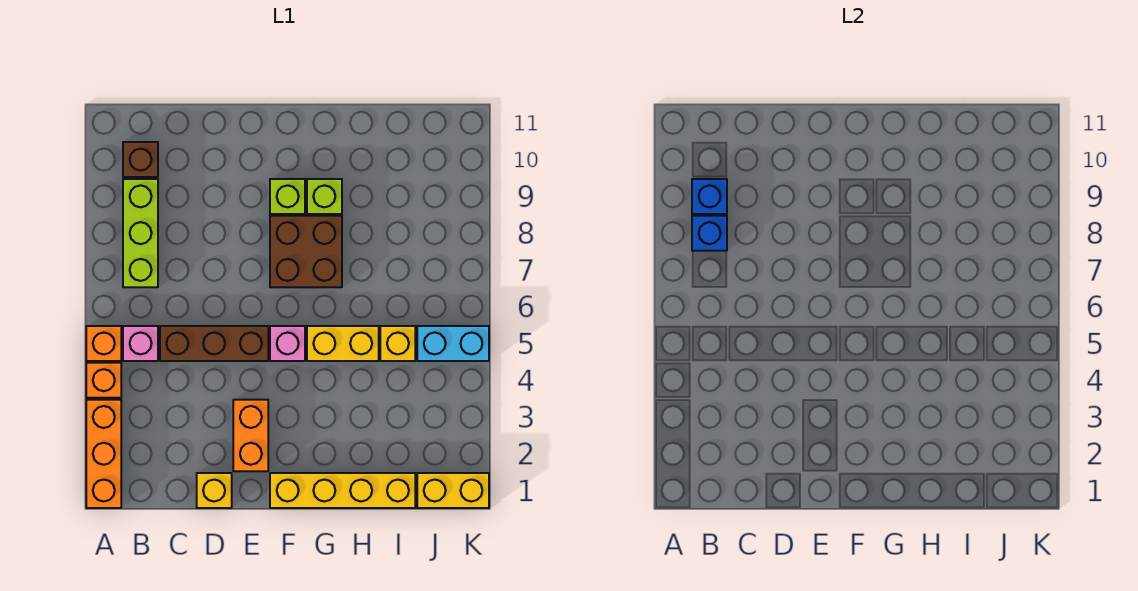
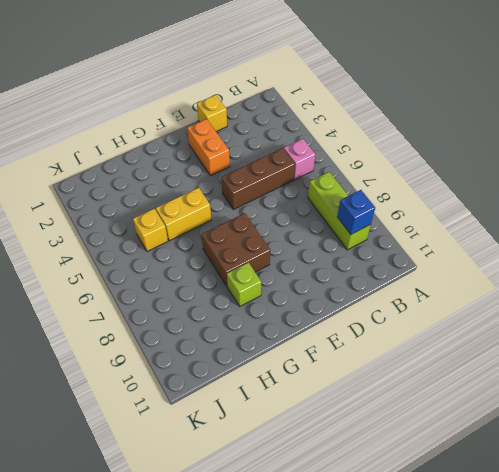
none -> orange 1x3 brick [86,400,121,508]
none -> orange 1x1 brick [86,363,121,398]
none -> orange 1x1 brick [86,326,121,361]

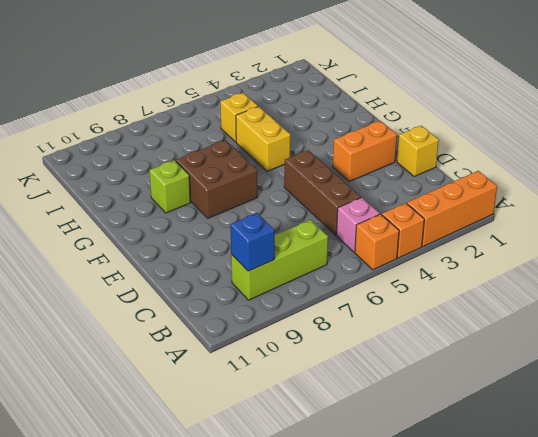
none -> brown 1x1 brick [123,142,158,177]
none -> yellow 1x4 brick [270,473,415,508]
none -> pink 1x1 brick [270,326,305,361]

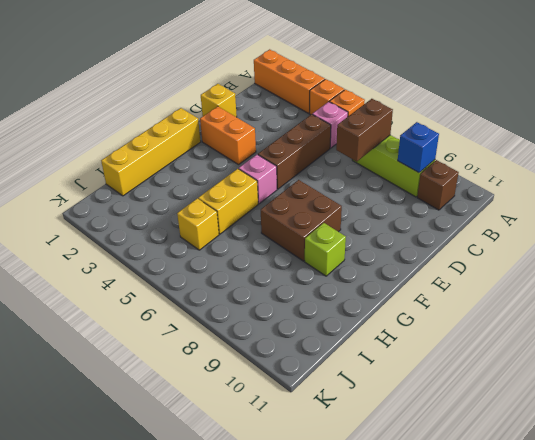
brown 1x2 brick [336,99,393,162] -> none
none -> lime 1x1 brick [270,179,305,214]
none -> yellow 1x2 brick [417,473,489,508]
none -> cyan 1x2 brick [417,326,489,361]

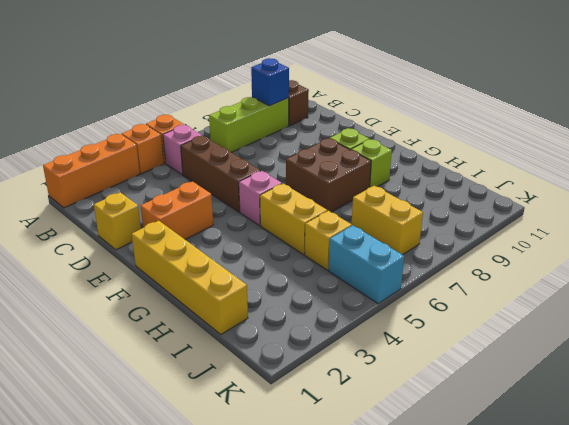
yellow 1x2 brick [352,186,423,255] -> yellow 1x2 brick moved to [417,473,489,508]
none -> blue 1x1 brick [692,216,727,251]

